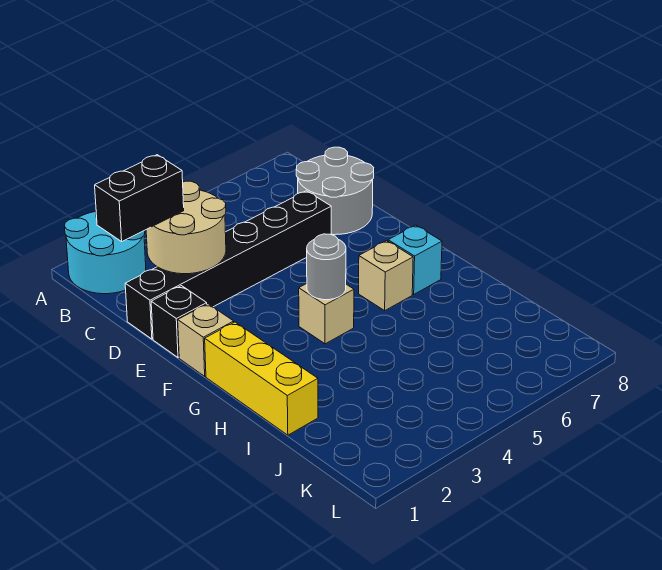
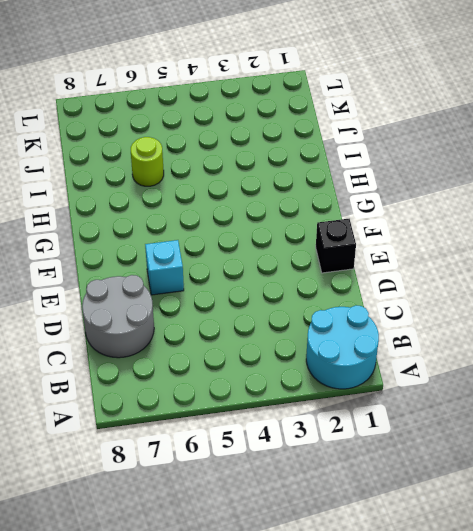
cyan 1x1 brick [145,240,184,295] -> cyan 1x1 brick moved to [388,225,442,294]
lime 1x1 round brick [131,137,164,186] -> none
none -> black 1x6 brick [125,191,331,339]
none -> tan 1x1 brick [178,304,234,376]
none -> yellow 1x3 brick [205,322,318,435]

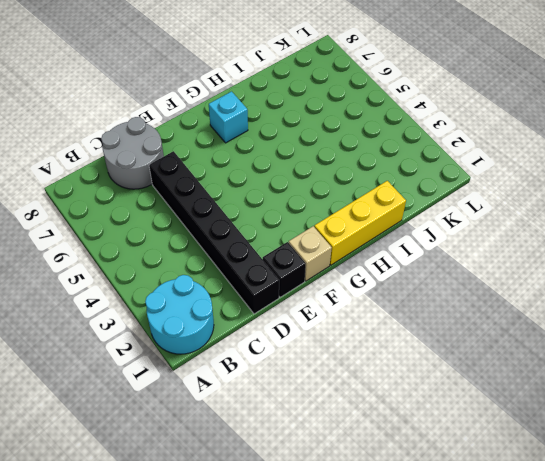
none -> tan 1x1 brick [299,284,354,344]
none -> tan 1x1 brick [359,241,413,311]
none -> tan 2x2 round brick [146,181,226,274]

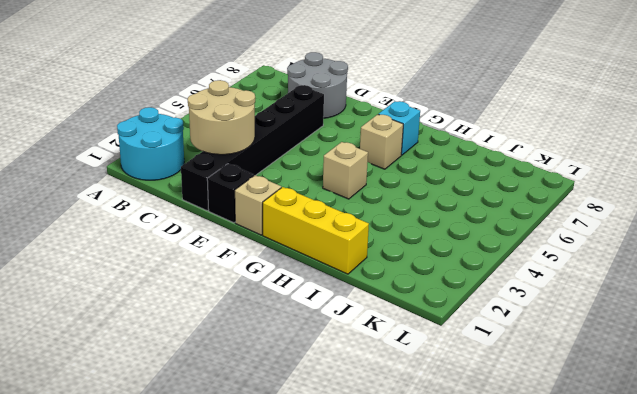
none -> grey 1x1 round brick [307,234,346,300]
none -> black 1x2 brick [95,155,184,241]

